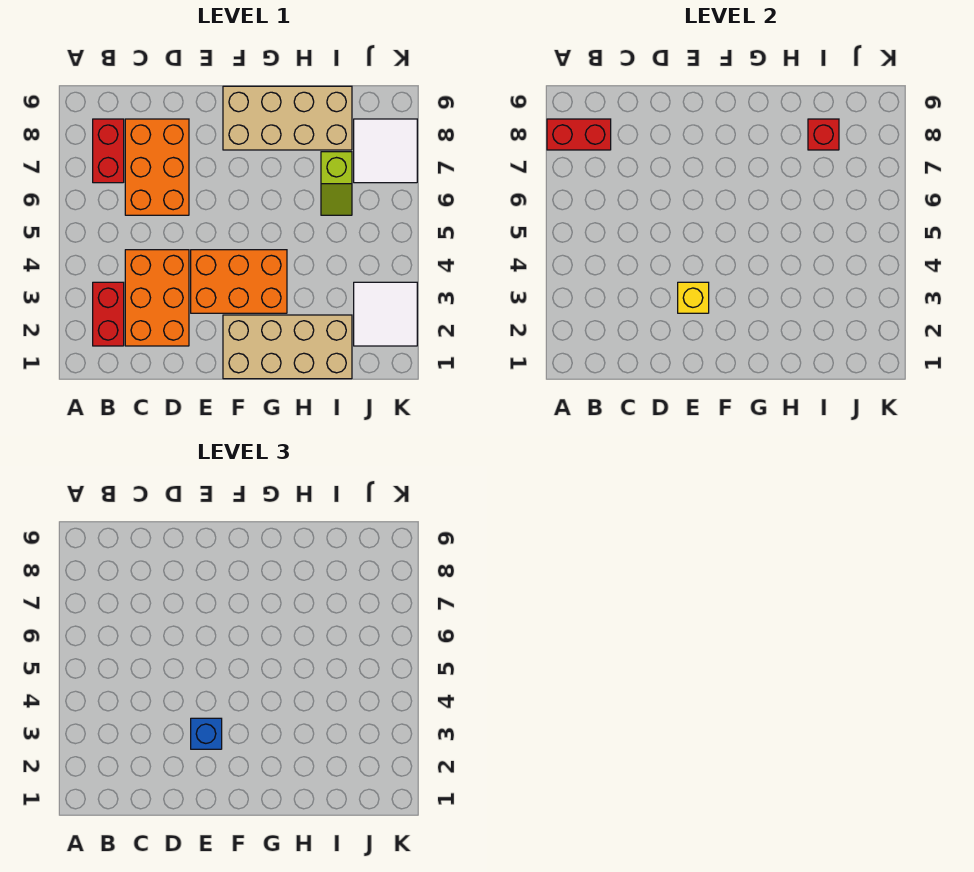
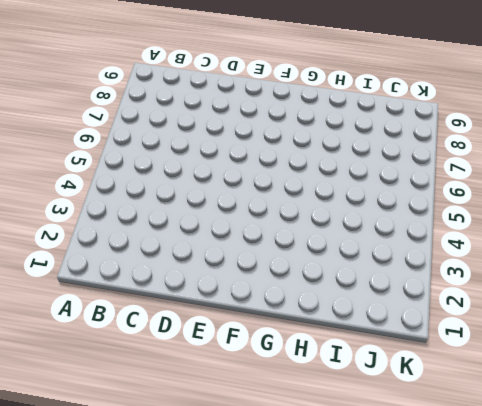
none -> red 1x2 brick [93,282,124,346]
none -> red 1x2 brick [93,119,124,183]
none -> orange 2x3 brick [125,250,189,346]

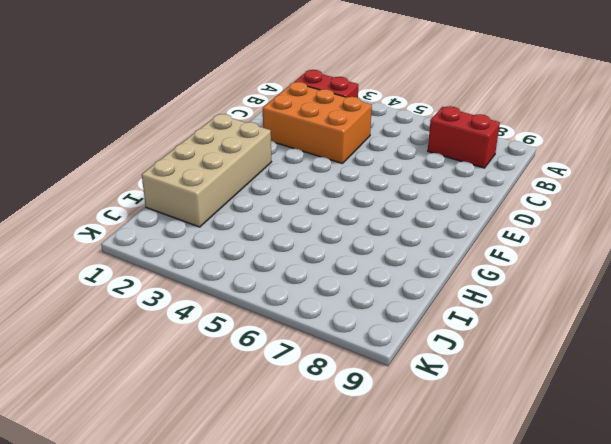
none -> orange 2x3 brick [125,119,189,215]
none -> orange 2x3 brick [191,250,287,313]
none -> tan 2x4 brick [223,86,352,150]

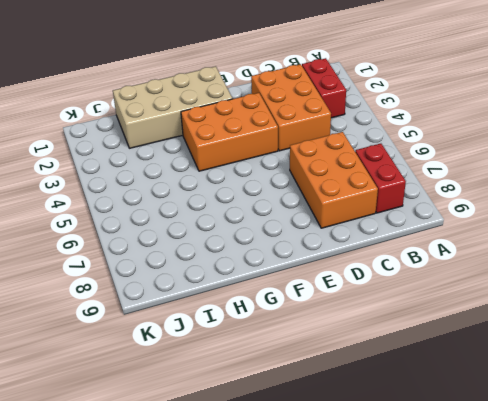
none -> tan 2x4 brick [223,86,352,150]
none -> lime 1x2 slope [321,152,352,215]
none -> white 2x2 tile [354,282,417,346]

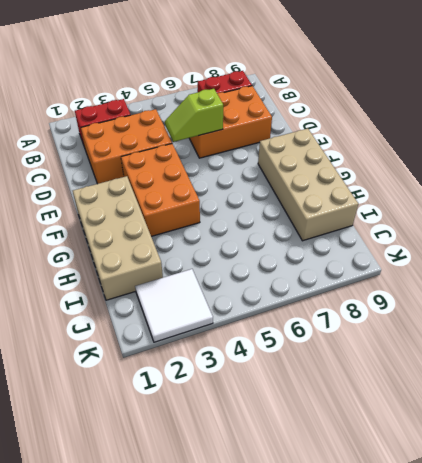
lime 1x2 slope [165,89,223,142] -> lime 1x2 slope moved to [321,152,352,215]
none -> white 2x2 tile [354,119,417,183]
none -> red 1x2 brick [547,119,611,150]
none -> yellow 1x1 brick [678,282,709,313]

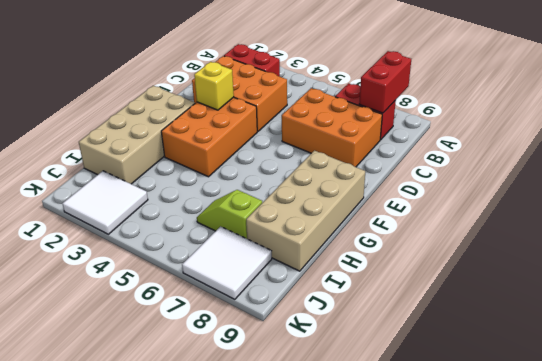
none -> red 1x1 brick [808,119,839,150]
none -> blue 1x1 brick [191,718,222,749]

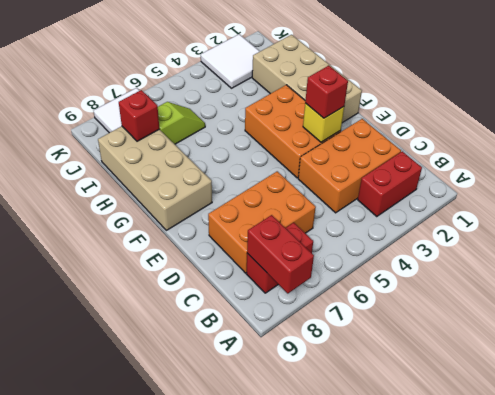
red 1x1 brick [305,66,348,118] -> blue 1x1 brick [191,718,222,749]

